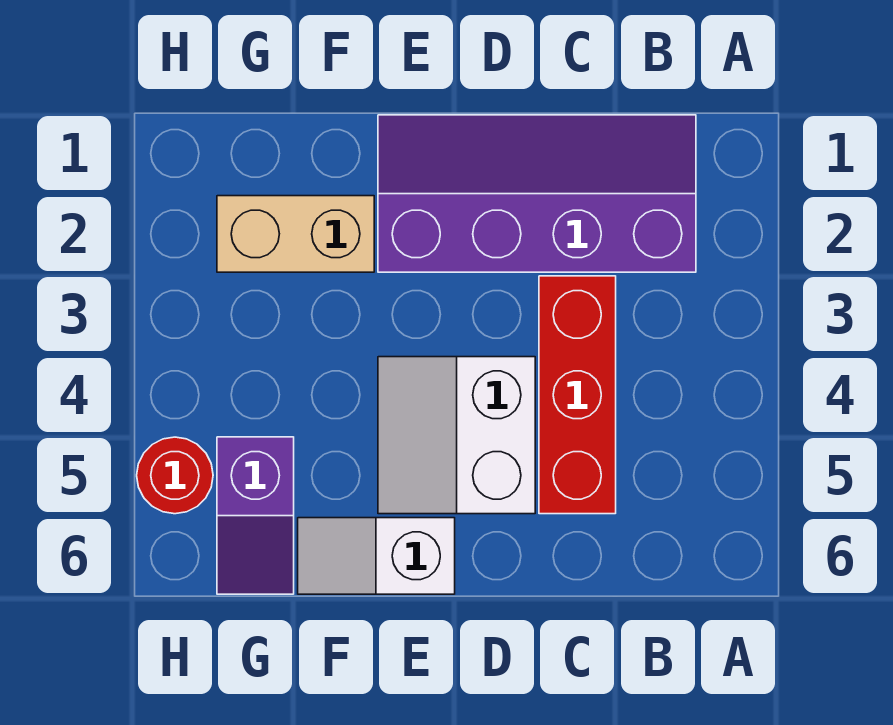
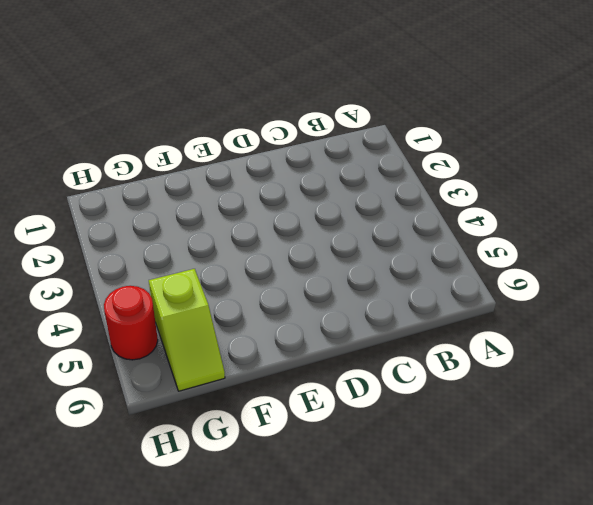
lime 1x2 slope [149,269,225,391] -> purple 1x2 slope [217,437,294,594]
none -> purple 2x4 slope [378,115,696,272]
none -> red 1x3 brick [539,276,616,514]

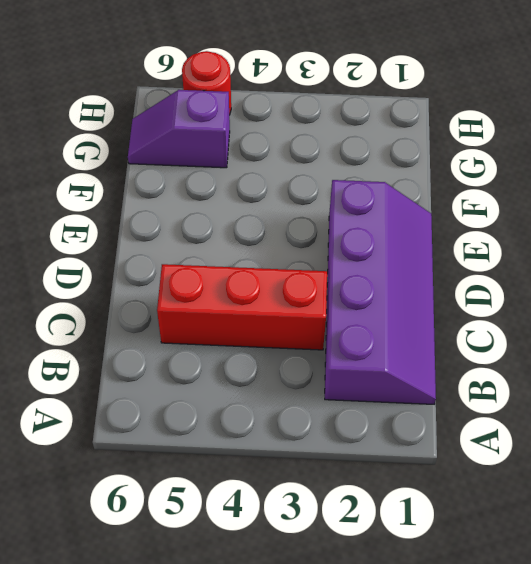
none -> white 2x2 slope [378,357,535,514]
none -> white 1x2 slope [298,518,455,594]

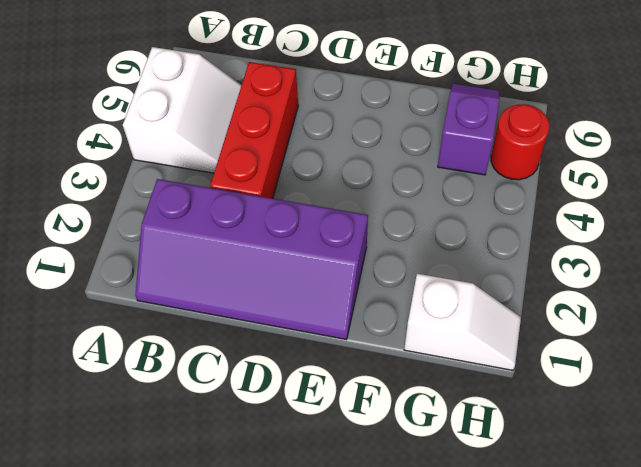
white 2x2 slope [123,47,242,173] -> white 2x2 slope moved to [378,357,535,514]
white 1x2 slope [404,274,521,370] -> white 1x2 slope moved to [298,518,455,594]
none -> tan 1x2 brick [217,196,374,272]

